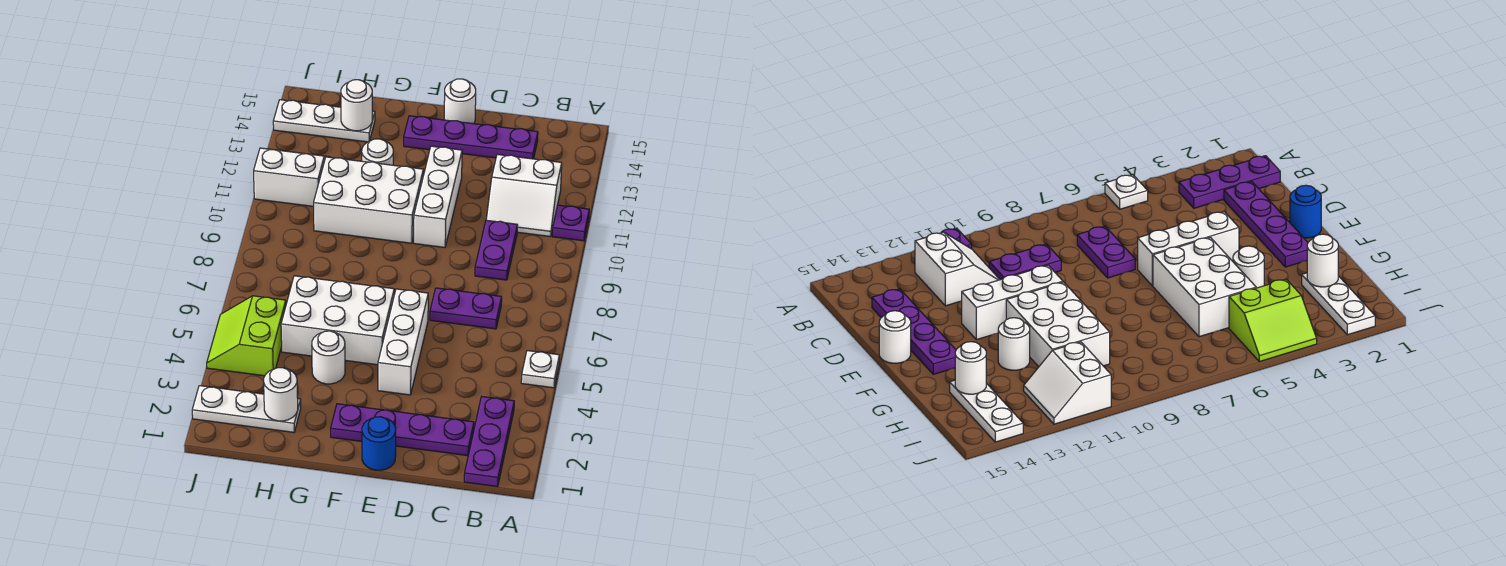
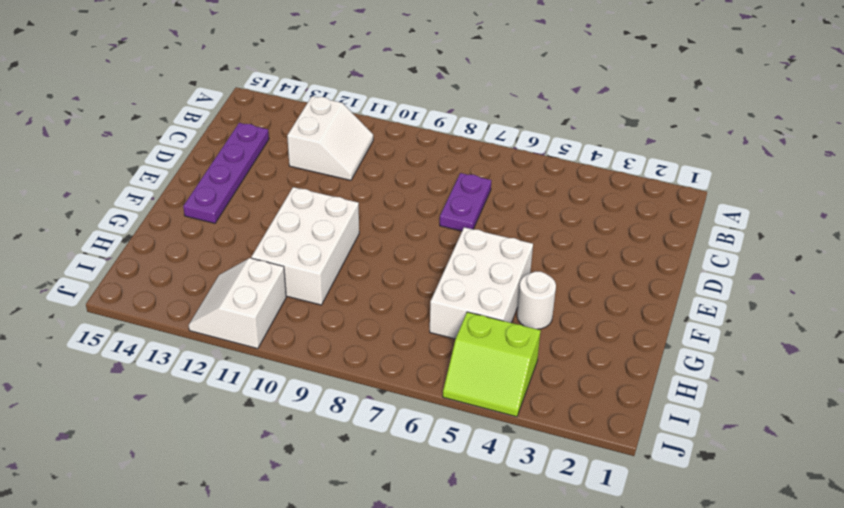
none -> white 1x1 plate [521,351,559,388]
none -> purple 1x1 plate [552,205,589,241]
none -> purple 1x3 plate [464,397,514,487]

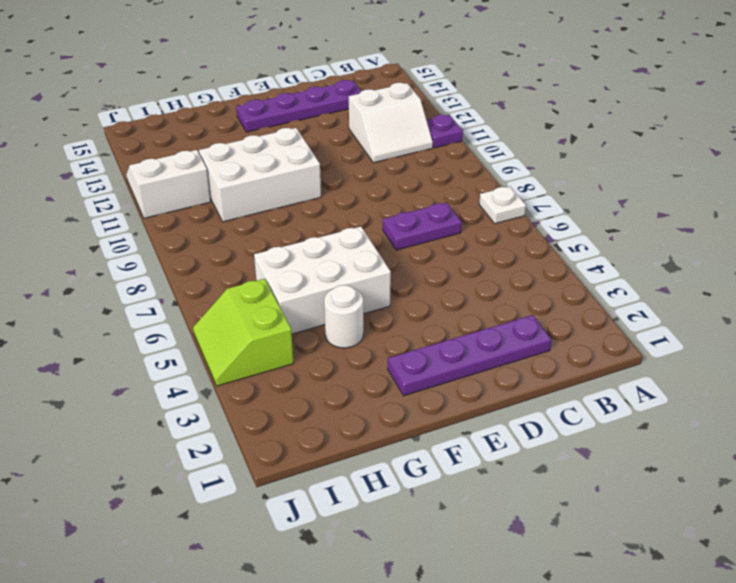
white 1x1 plate [479,186,526,224] -> white 1x1 plate moved to [521,351,559,388]
none -> purple 1x3 plate [464,397,514,487]
none -> purple 1x2 plate [475,220,517,280]
none -> blue 1x1 round brick [362,417,396,470]

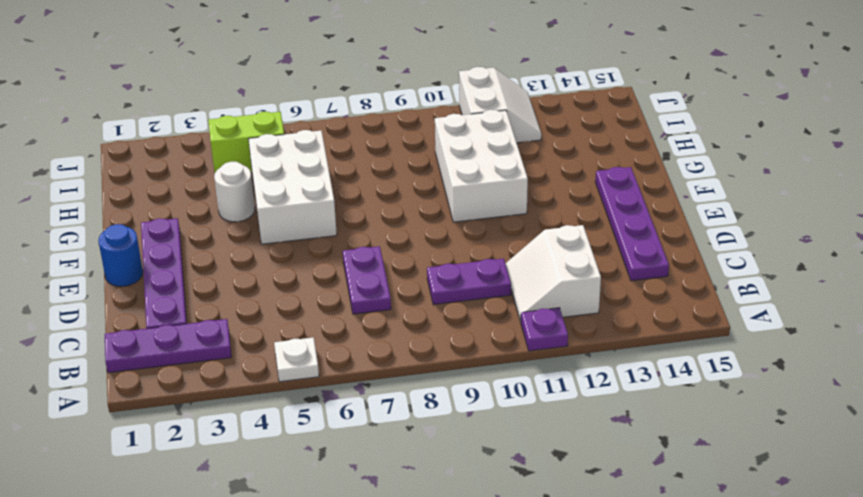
none -> white 1x3 brick [378,289,428,395]
none -> white 1x3 brick [414,146,462,248]
none -> white 1x1 round brick [444,79,476,124]

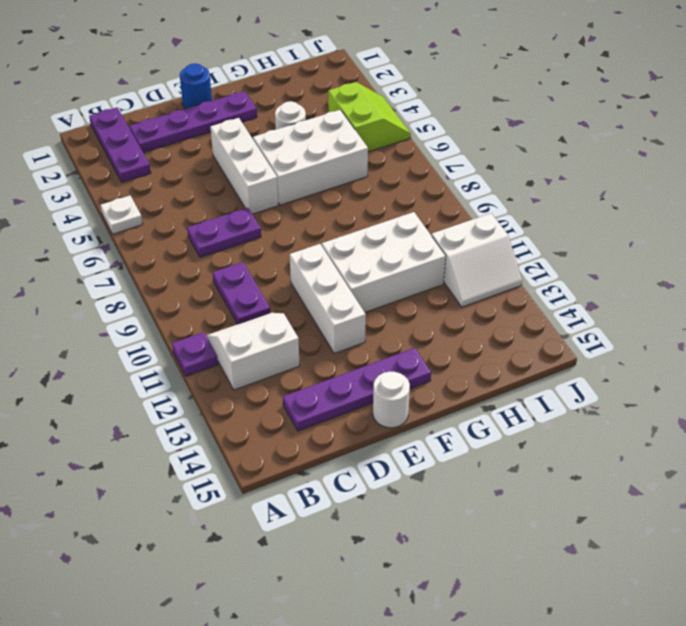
none -> white 1x1 round brick [362,139,393,165]
none -> white 1x3 plate [192,386,301,432]
none -> white 1x3 plate [273,100,375,142]

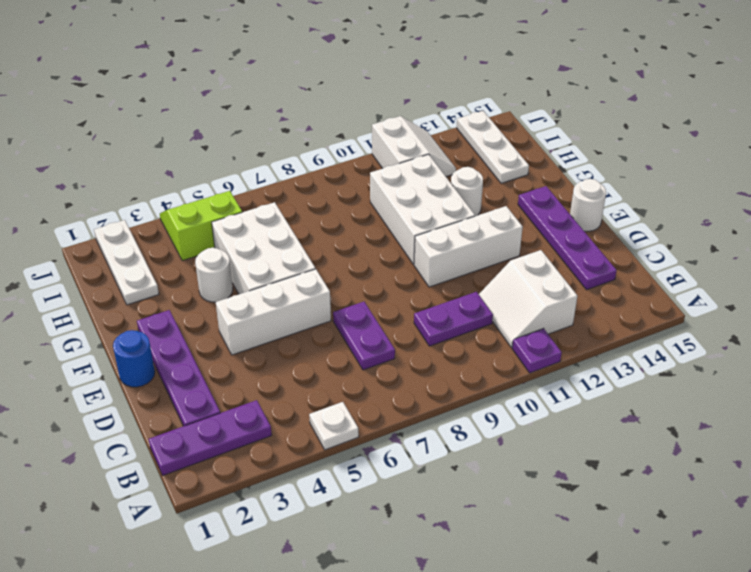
none -> white 1x1 round brick [264,368,298,421]
none -> white 1x1 round brick [341,80,372,131]

